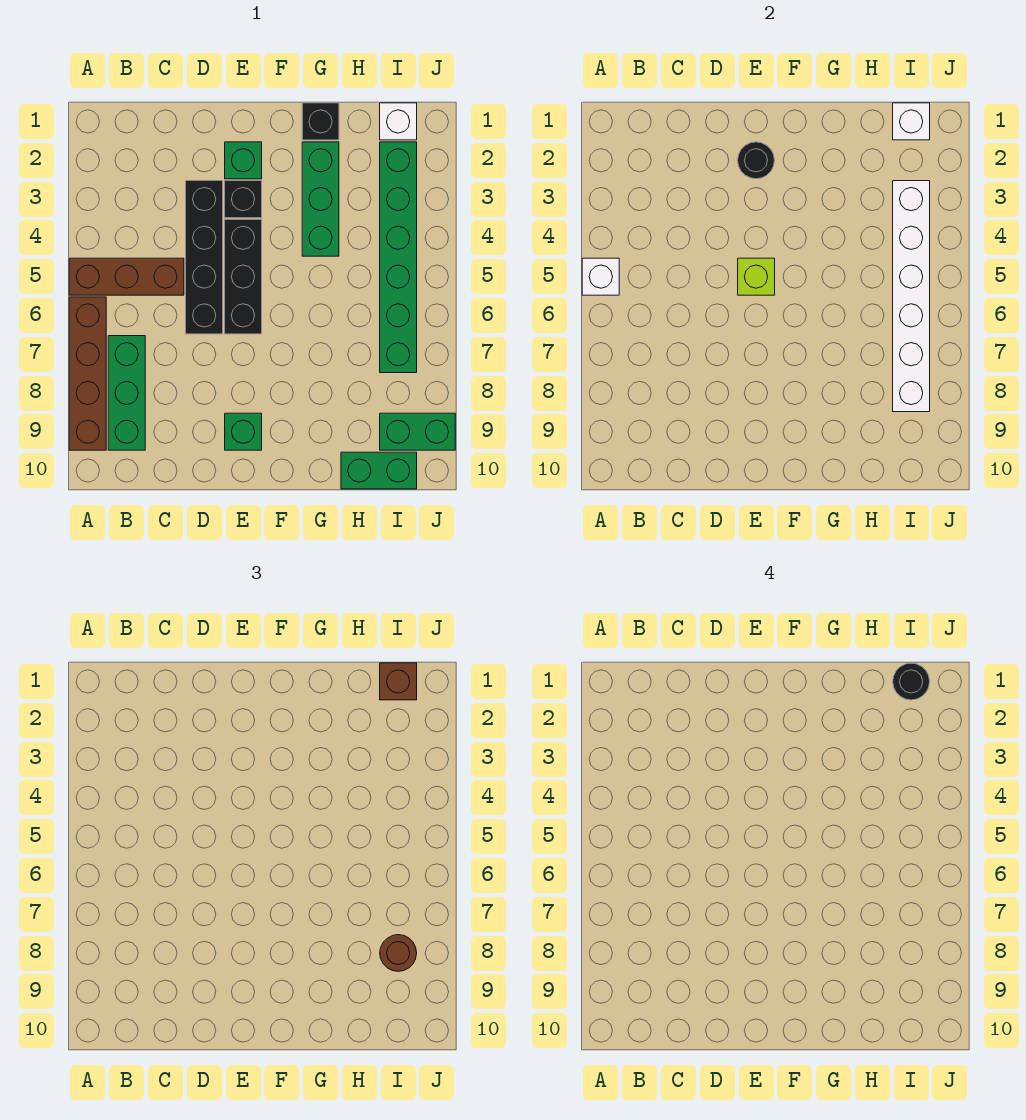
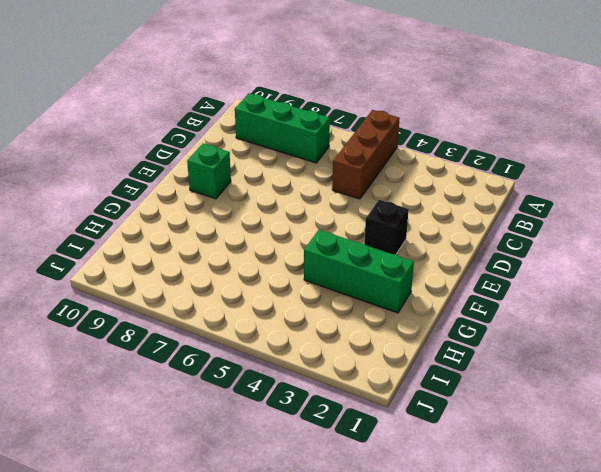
none -> brown 1x4 brick [69,297,106,450]
none -> black 1x4 brick [186,181,223,334]
none -> green 1x1 brick [225,142,262,179]

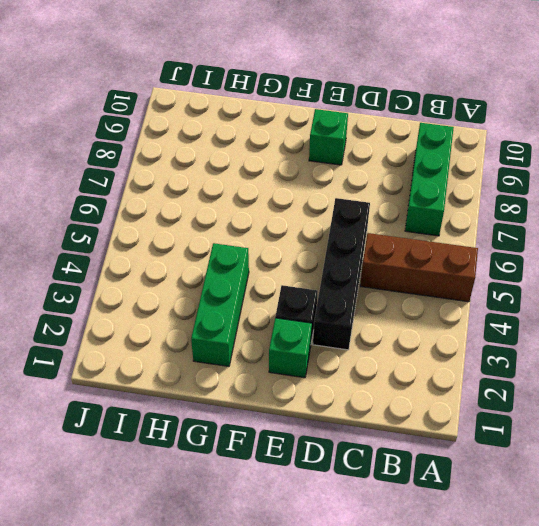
none -> brown 1x4 brick [69,297,106,450]
none -> black 1x3 brick [225,219,262,334]
none -> black 1x1 brick [302,103,339,140]

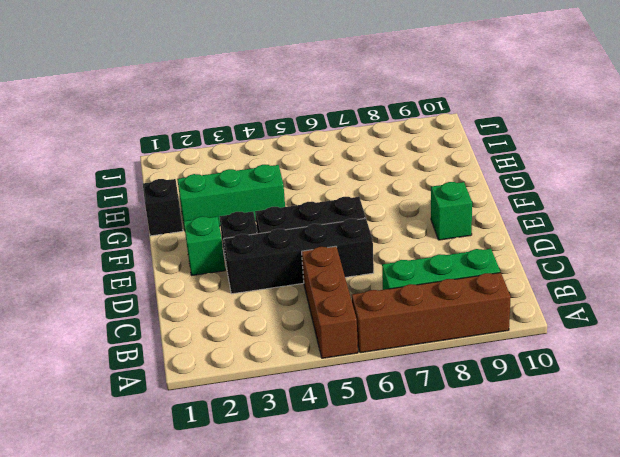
none -> green 1x2 brick [341,452,417,489]
none -> white 1x1 brick [380,103,417,140]
none -> green 1x6 brick [380,142,417,373]

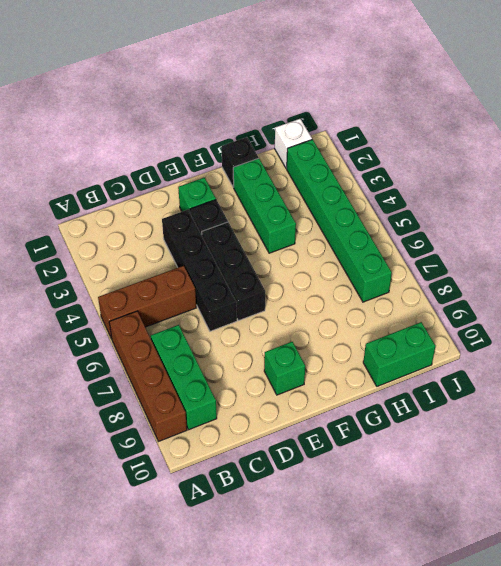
none -> green 1x2 brick [380,413,455,450]
none -> white 1x1 brick [582,258,619,295]
none -> black 1x1 round brick [738,142,774,179]

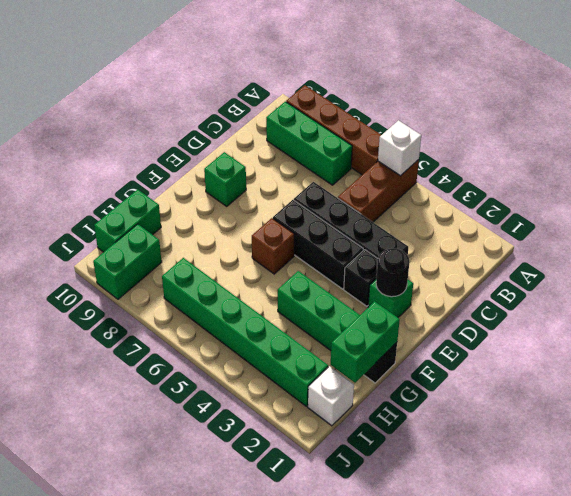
brown 1x1 brick [252,218,294,274] -> brown 1x1 brick moved to [380,663,417,700]
green 1x2 brick [331,301,400,383] -> none
none -> lime 1x1 brick [738,258,775,295]
none -> white 1x1 brick [893,103,930,140]
none -> white 1x6 brick [893,181,930,412]

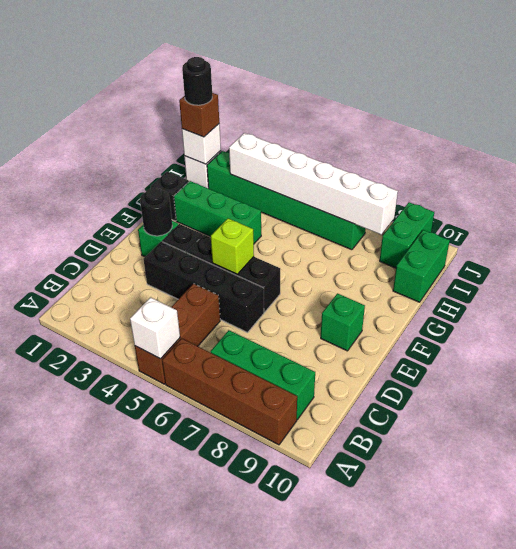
none -> brown 1x1 round brick [380,935,417,971]

